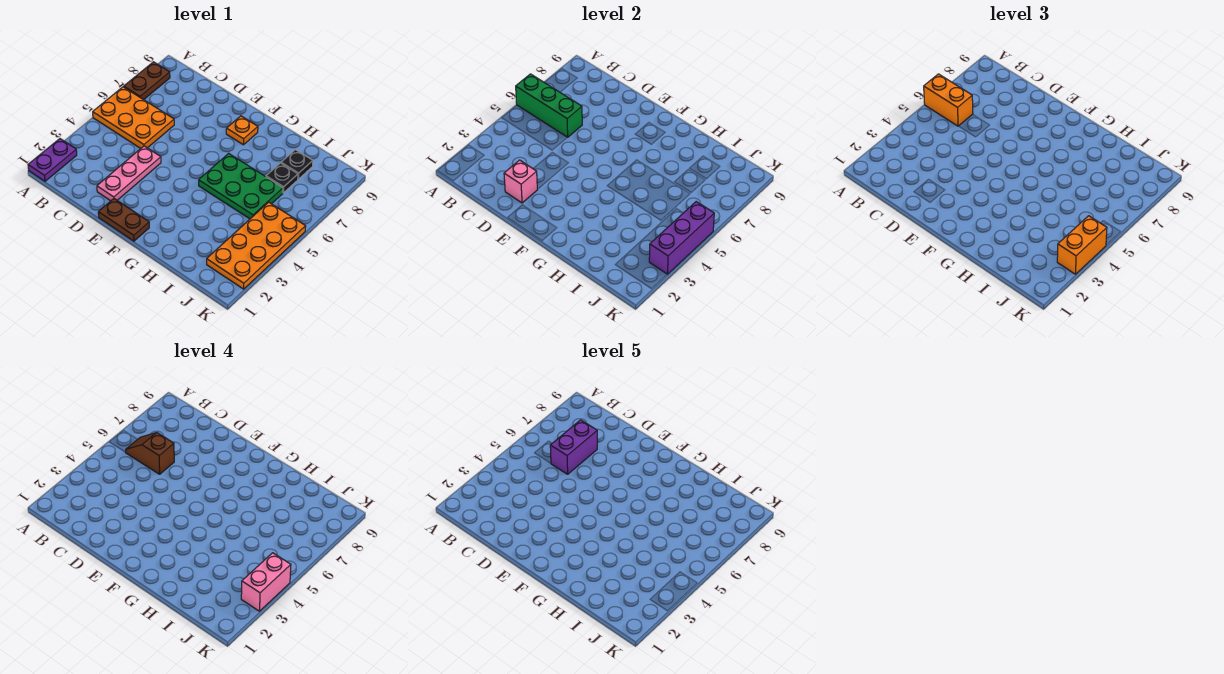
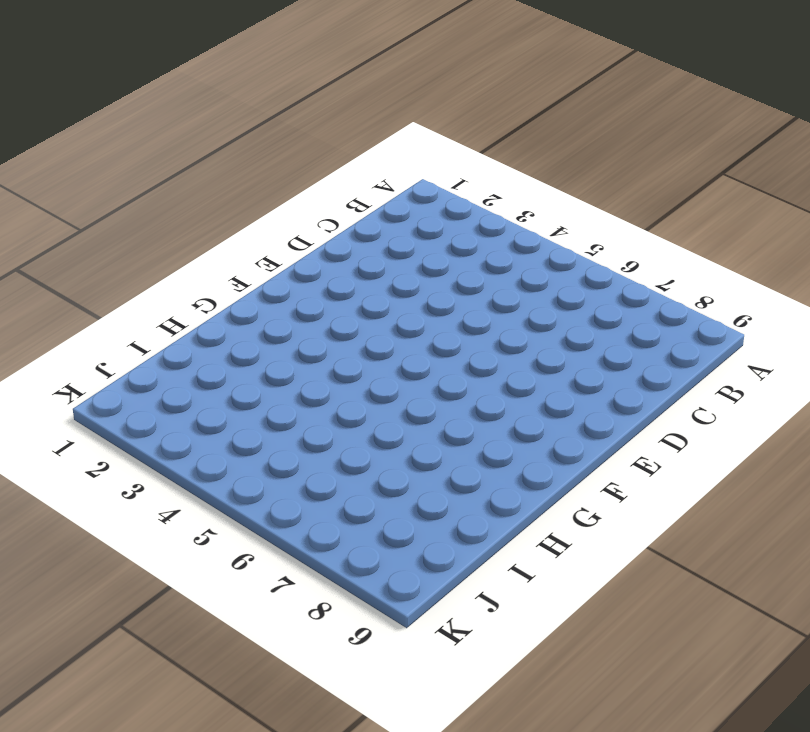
none -> purple 1x2 plate [28,139,77,181]
none -> orange 2x3 plate [93,87,174,149]
none -> brown 1x2 plate [124,62,170,100]

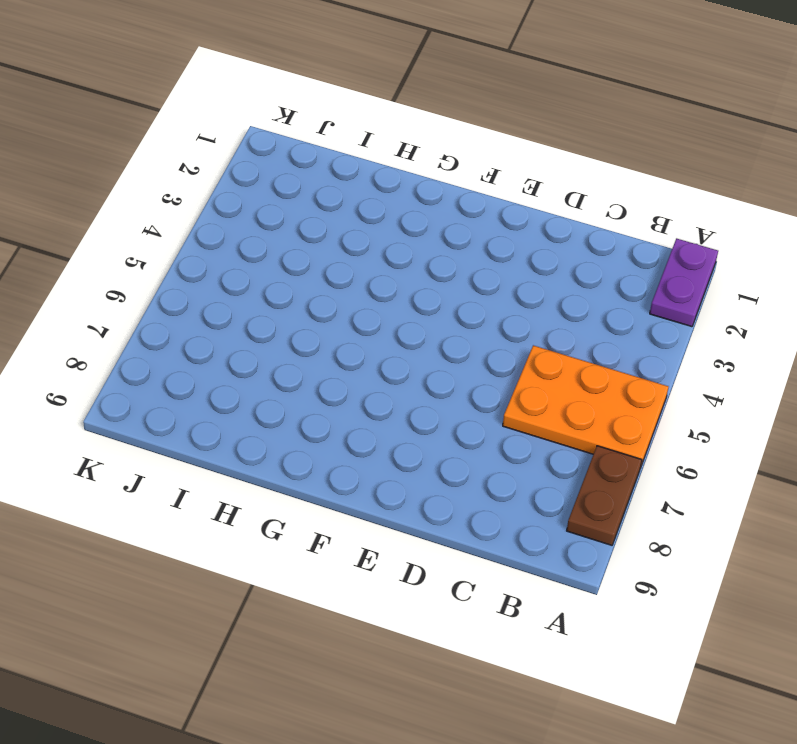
none -> pink 1x3 plate [97,146,161,201]
none -> brown 1x2 plate [98,199,149,241]
none -> orange 1x1 plate [226,116,258,145]

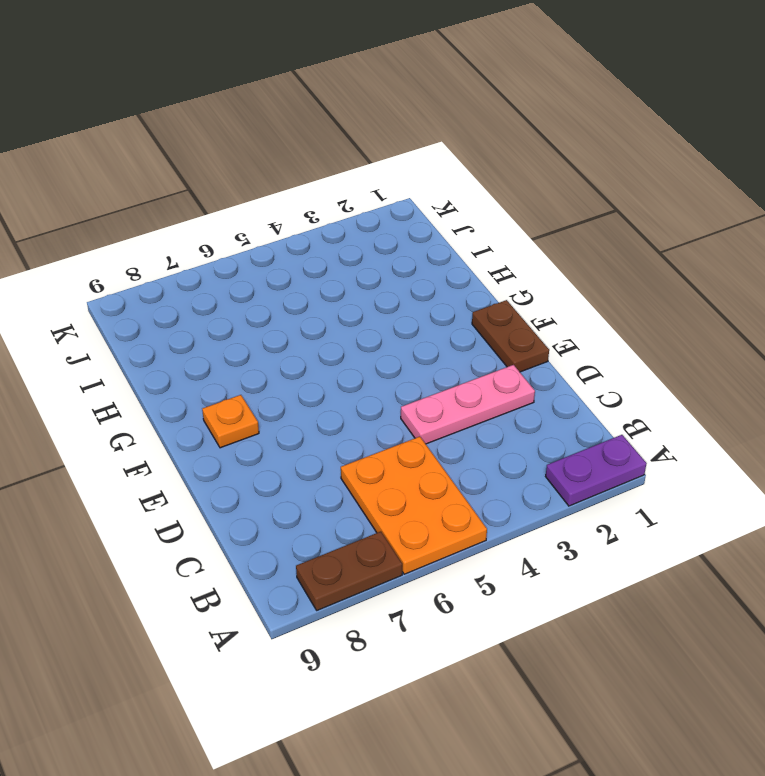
none -> green 2x3 plate [199,153,283,219]
none -> black 1x1 plate [266,163,298,193]
none -> black 1x1 plate [281,150,313,179]

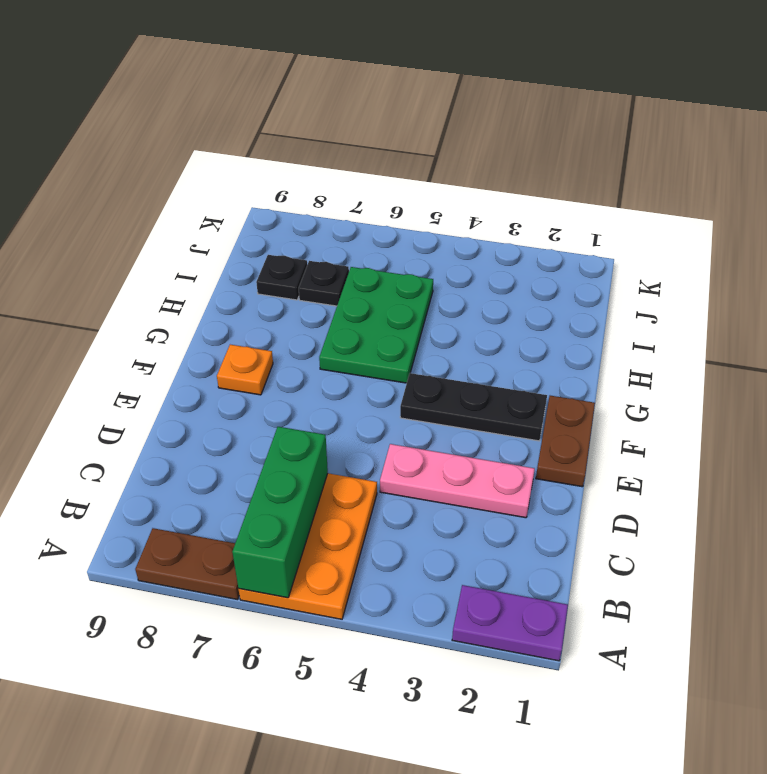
black 1x3 plate [400,373,547,441] -> none
none -> orange 2x4 plate [207,202,306,289]
none -> pink 1x1 brick [504,160,537,203]
none -> purple 1x3 brick [649,202,714,274]

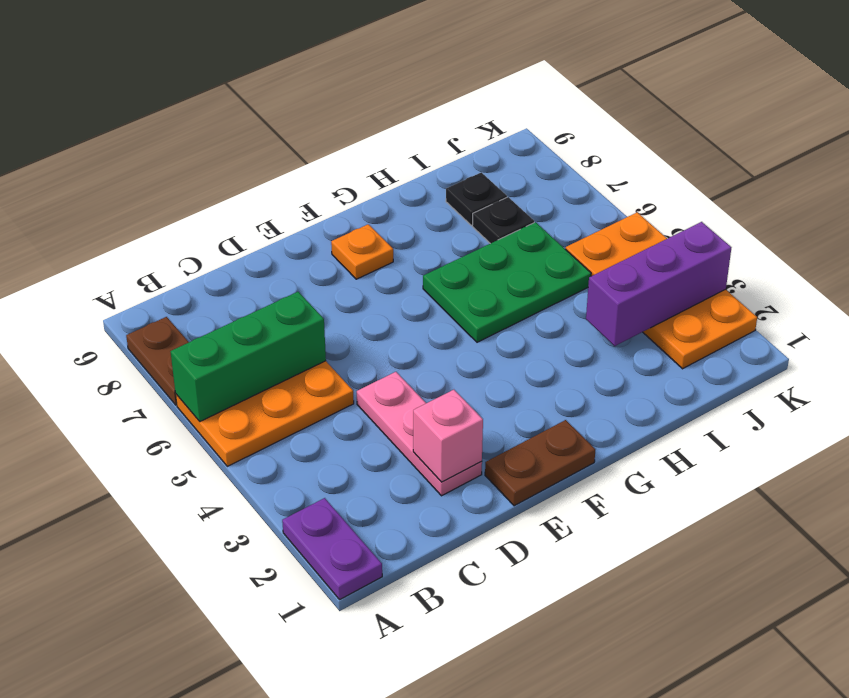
purple 1x3 brick [586,222,731,346] -> purple 1x3 brick turned to [649,202,714,274]
none -> orange 1x2 brick [924,74,973,126]
none -> orange 1x2 brick [1057,216,1107,274]
none -> brown 1x2 slope [126,433,174,474]

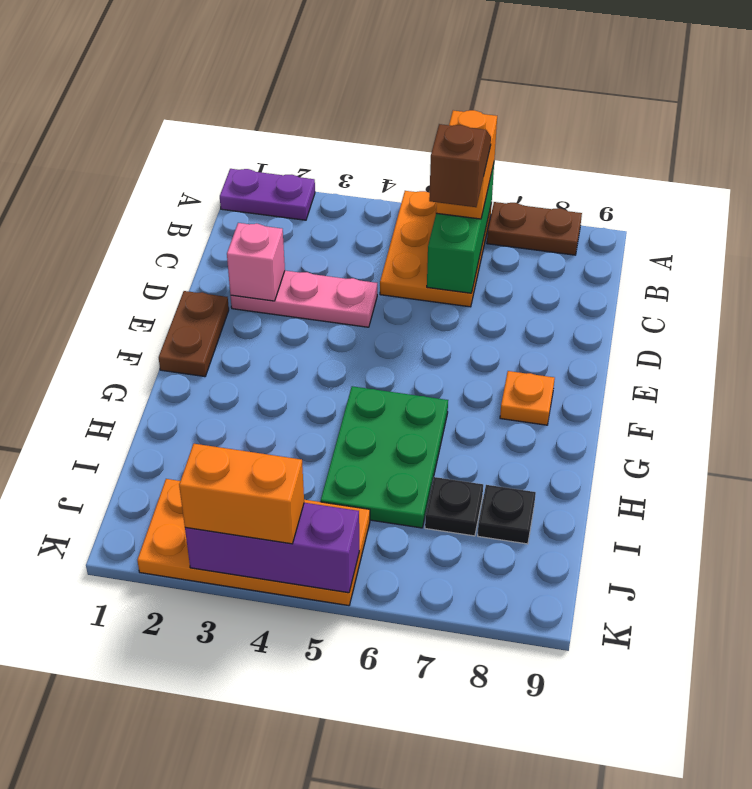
none -> pink 1x2 brick [241,553,291,611]
none -> purple 1x2 brick [550,420,597,474]

